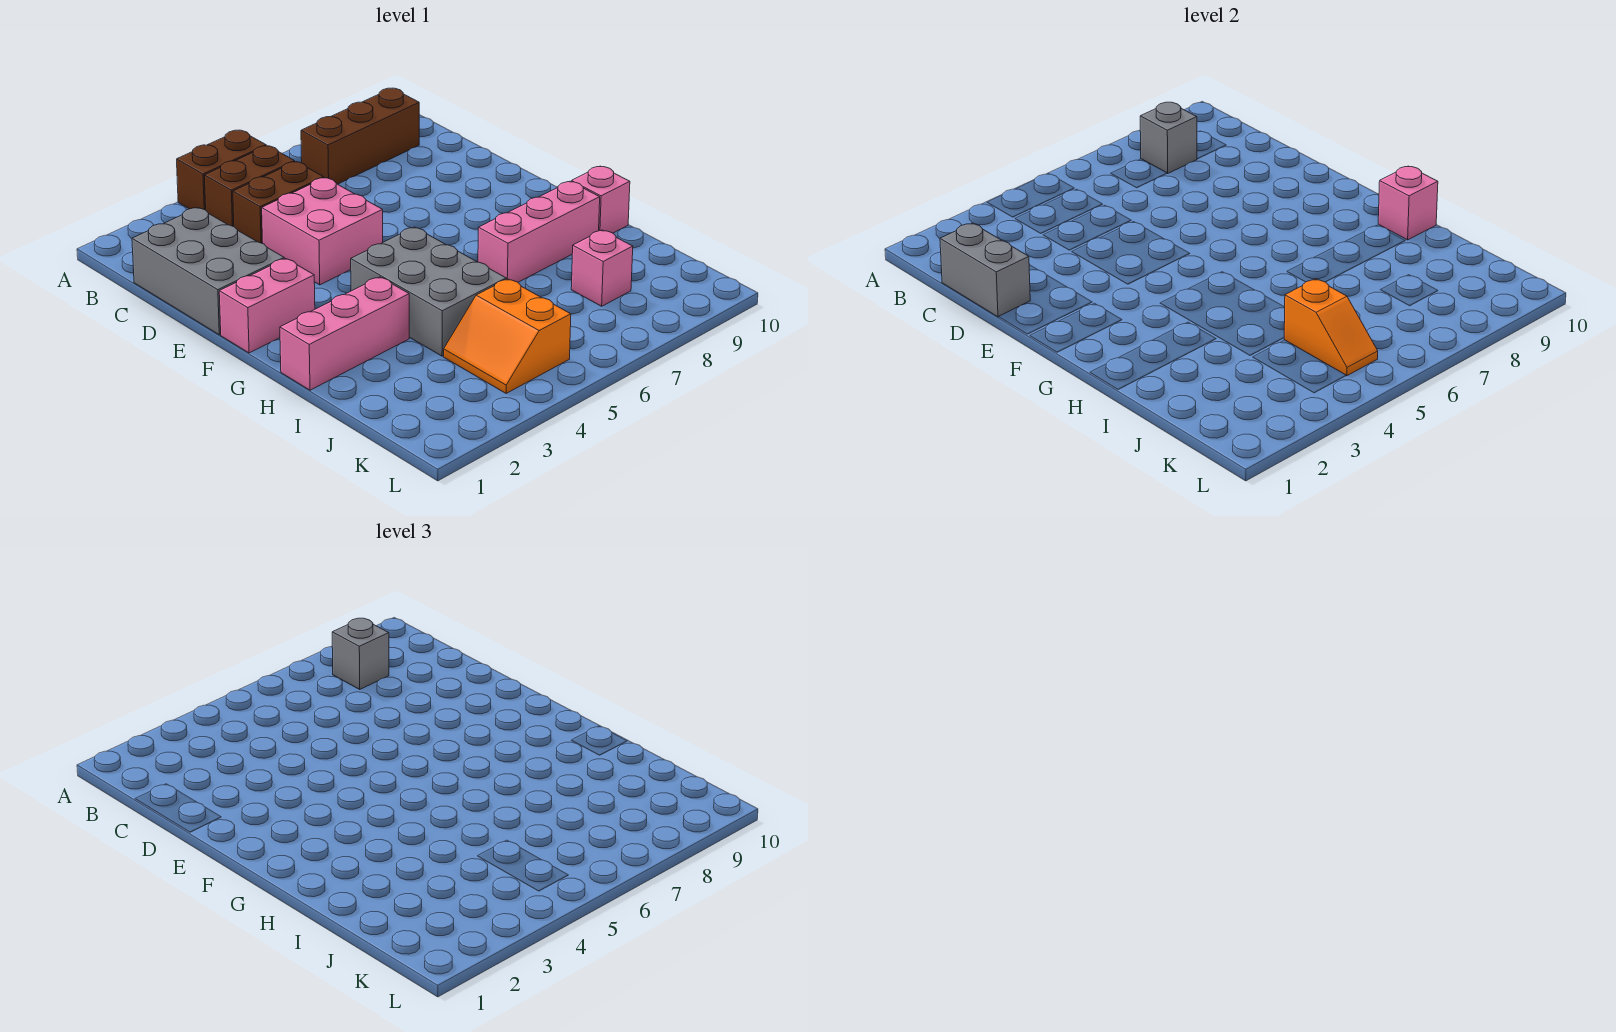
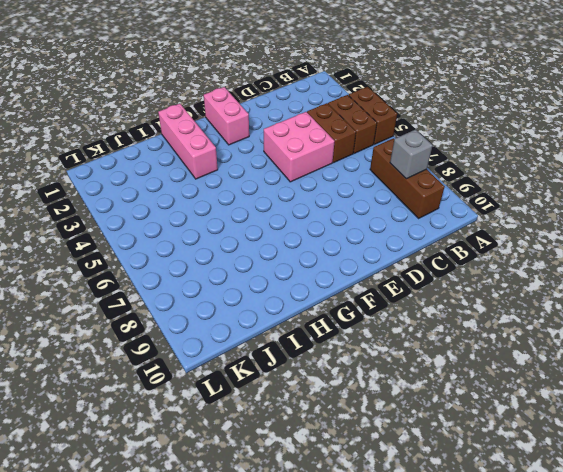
none -> grey 2x3 brick [132,208,284,335]
none -> grey 2x3 brick [351,227,506,356]
none -> pink 1x3 brick [478,181,600,282]

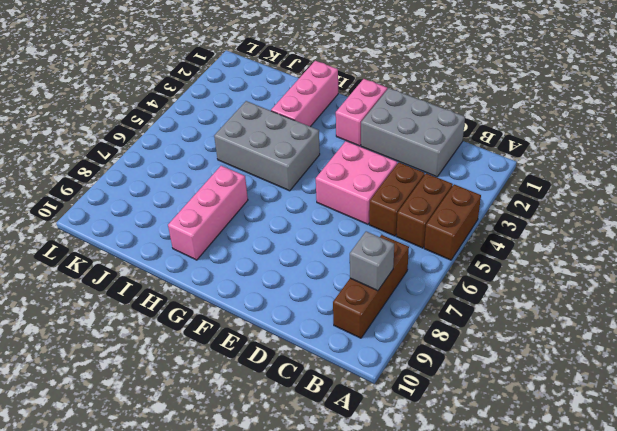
none -> pink 1x1 brick [572,166,630,233]
none -> orange 2x2 slope [444,279,571,393]
none -> pink 1x1 brick [571,230,633,306]

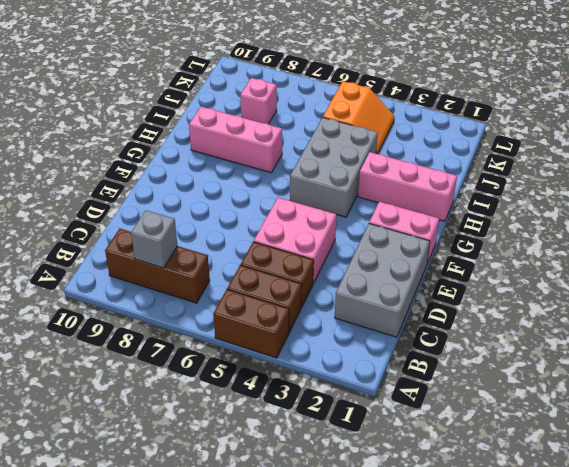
none -> pink 1x1 brick [572,166,630,233]
none -> grey 1x2 brick [940,223,1030,317]
none -> pink 1x1 brick [1378,166,1438,240]

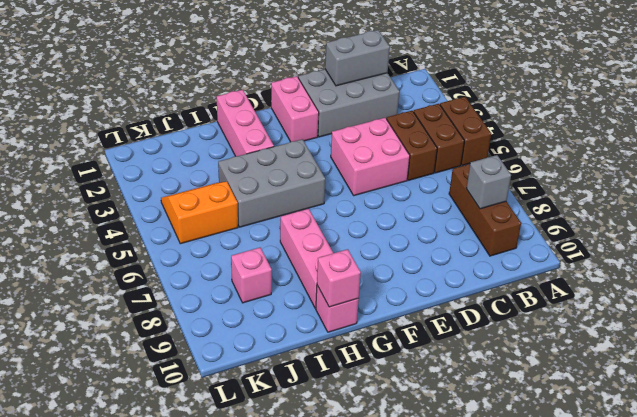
none -> orange 1x2 slope [1284,279,1378,376]
none -> grey 1x1 brick [332,618,389,689]

